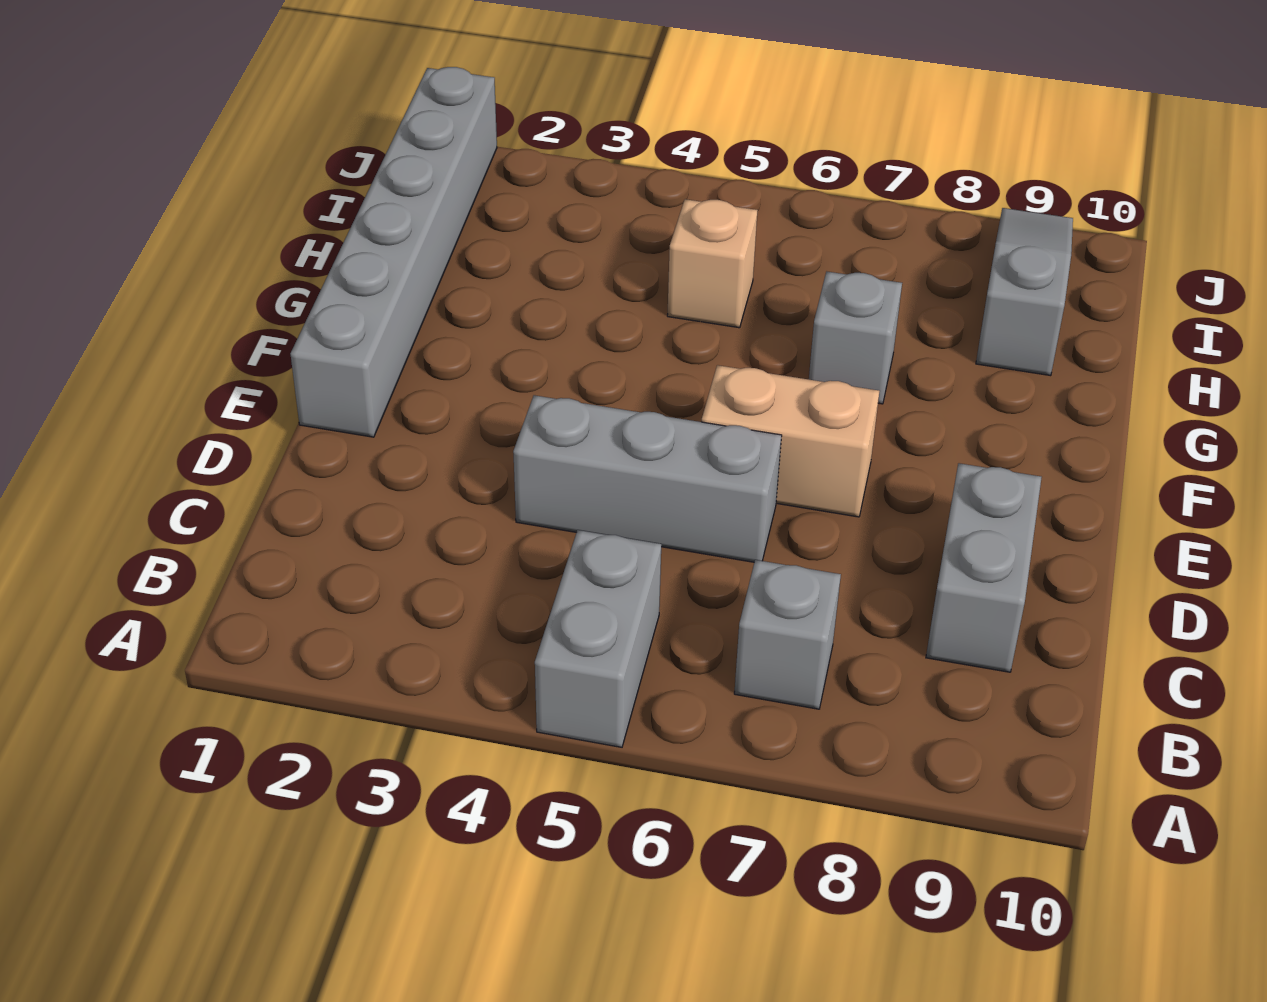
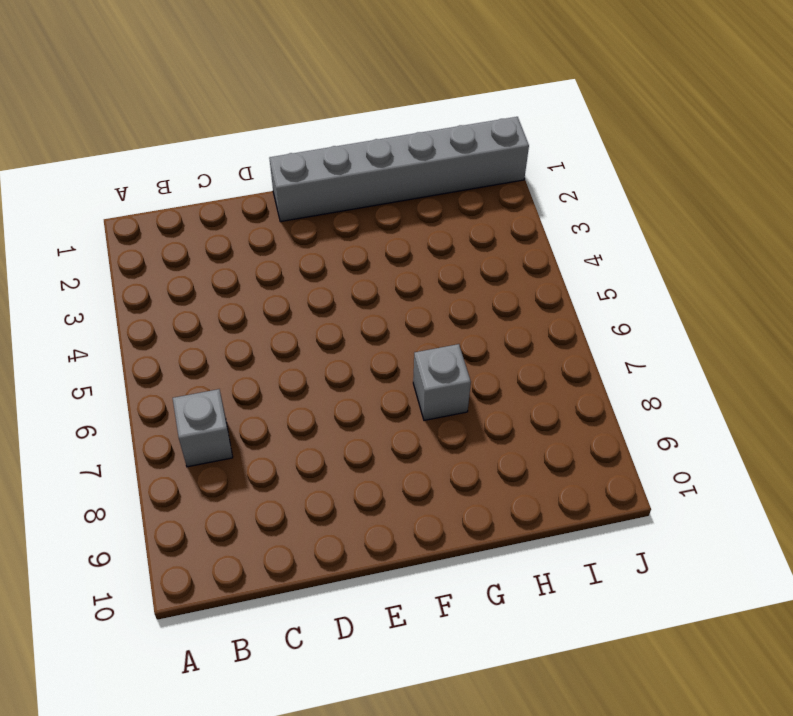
none -> grey 1x2 brick [535,530,661,747]
none -> grey 1x2 brick [926,463,1042,672]

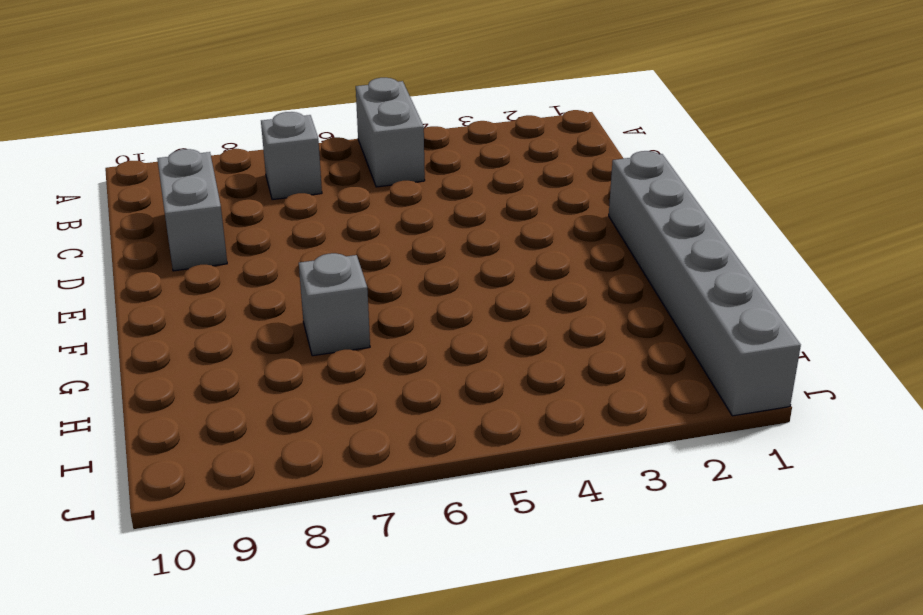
none -> grey 1x3 brick [513,395,782,562]
none -> tan 1x2 brick [702,365,879,517]

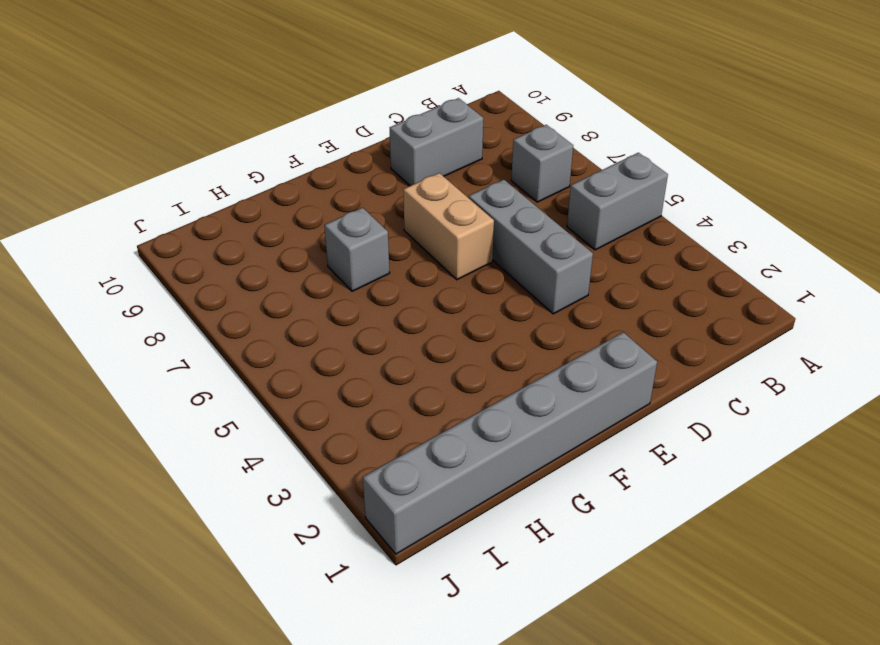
none -> tan 1x1 brick [667,199,757,328]
none -> grey 1x3 slope [976,208,1073,376]

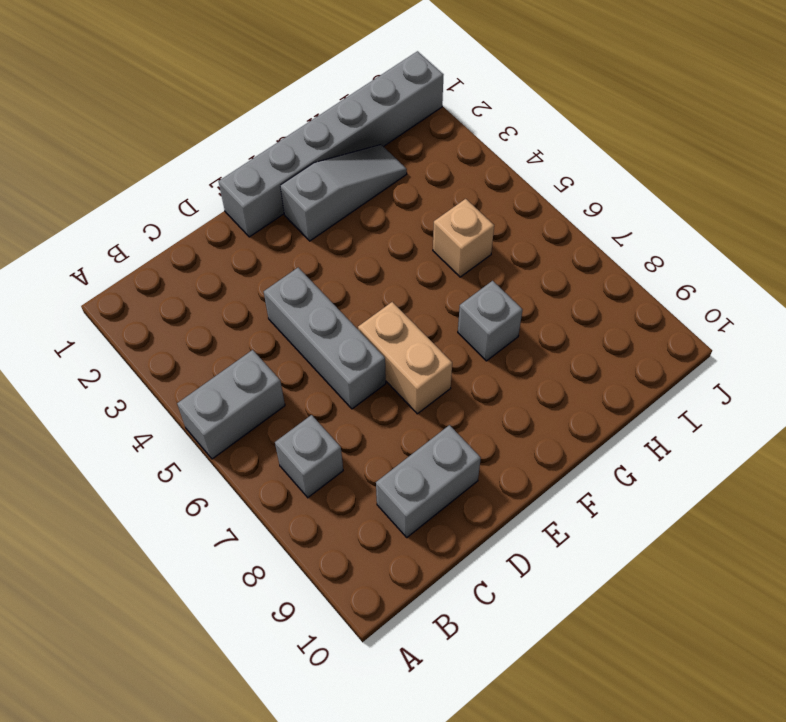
grey 1x3 slope [280,145,407,241] -> grey 1x3 slope moved to [976,208,1073,376]

